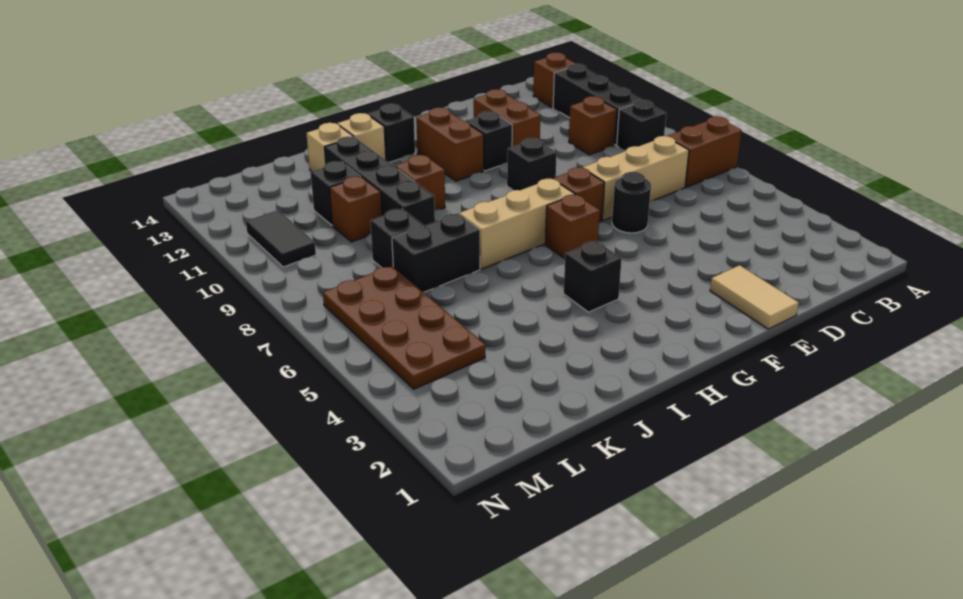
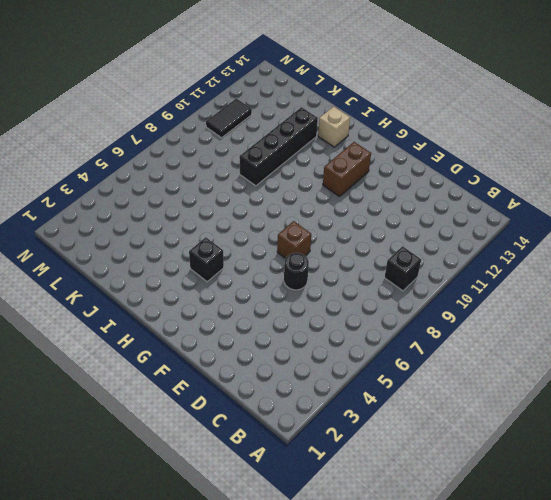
none -> brown 1x2 brick [668,116,741,187]
none -> black 1x3 brick [553,64,642,145]
none -> brown 1x1 brick [533,52,576,108]

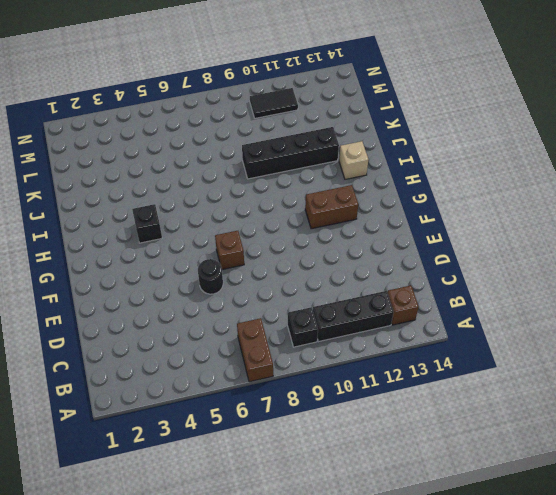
none -> tan 1x3 brick [583,136,689,220]
none -> brown 1x1 brick [569,96,617,155]
none -> tan 1x2 tile [710,265,799,329]

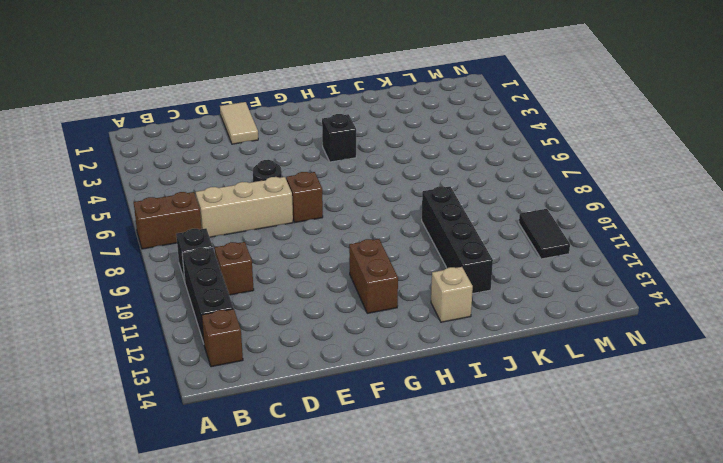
none -> brown 1x2 brick [474,89,540,147]
none -> black 1x1 brick [507,138,557,190]
none -> black 1x1 brick [466,111,512,171]

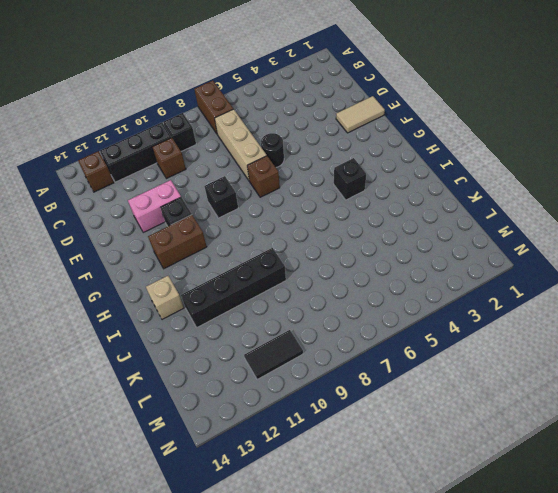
pink 1x2 brick [128,180,181,232] -> brown 1x2 brick [474,89,540,147]
none -> brown 1x1 brick [545,195,600,259]
none -> tan 1x3 brick [459,179,575,269]
none -> black 1x1 brick [368,104,415,162]

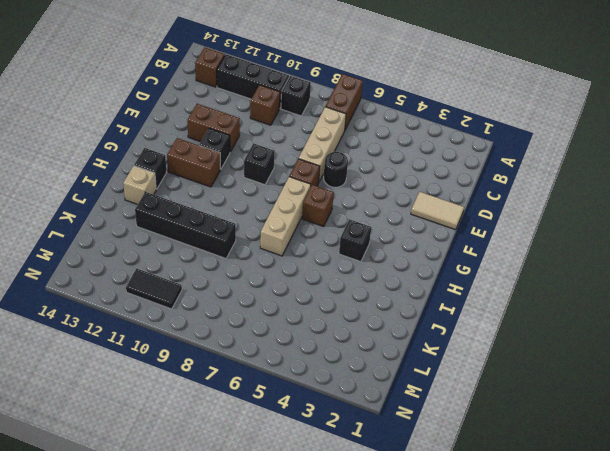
none -> brown 1x1 brick [395,155,445,210]
none -> black 1x2 brick [392,214,480,293]
none -> tan 1x1 brick [306,123,353,171]

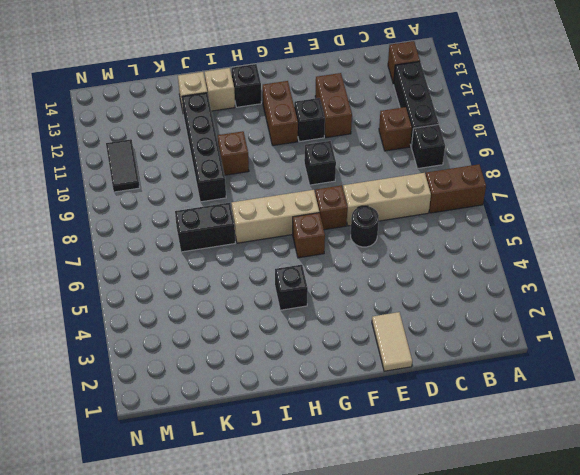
none -> black 1x1 brick [370,209,423,268]
none -> brown 1x1 brick [330,177,382,242]
none -> black 1x1 brick [311,161,360,225]

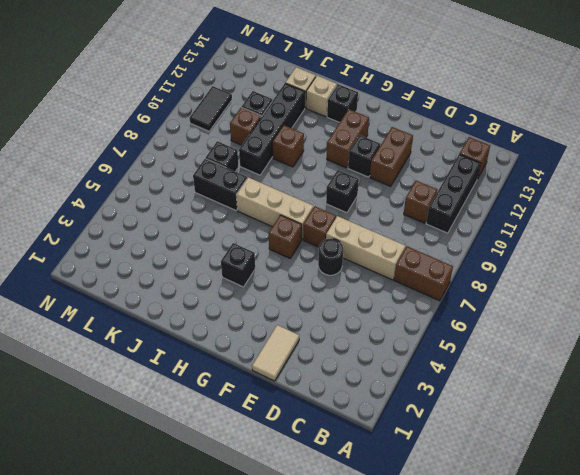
none -> black 1x1 brick [617,100,666,151]
none -> brown 2x4 plate [323,266,485,389]

